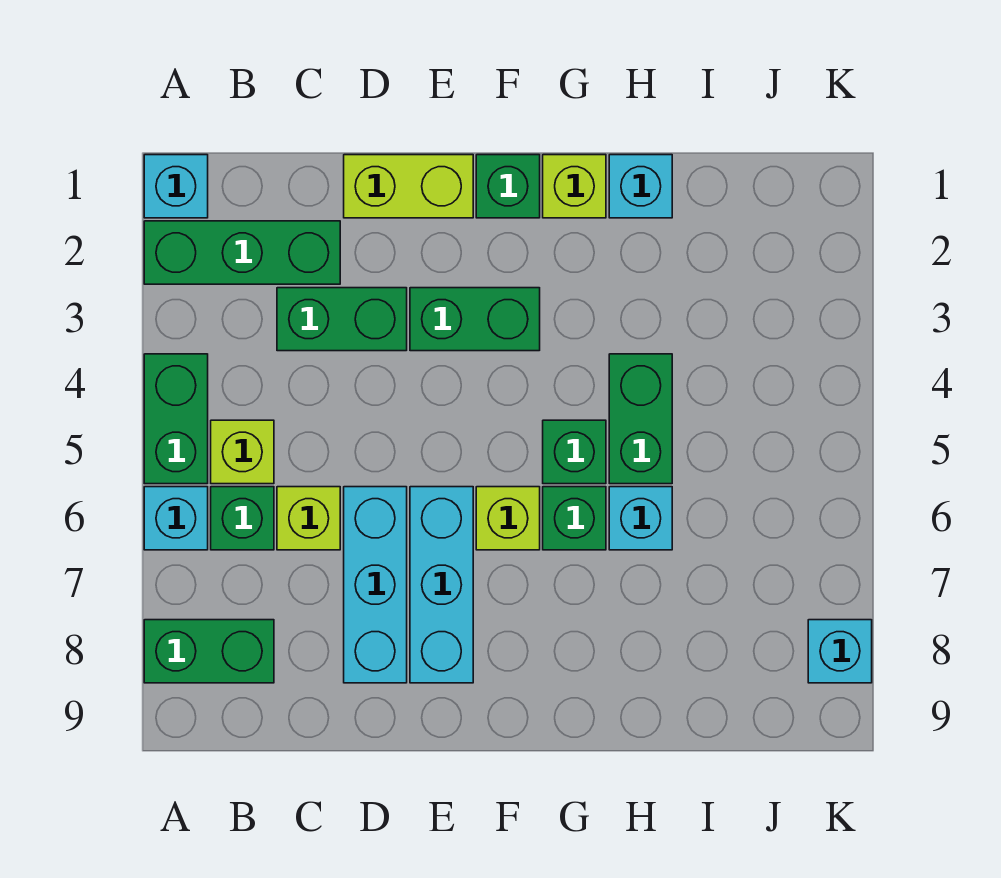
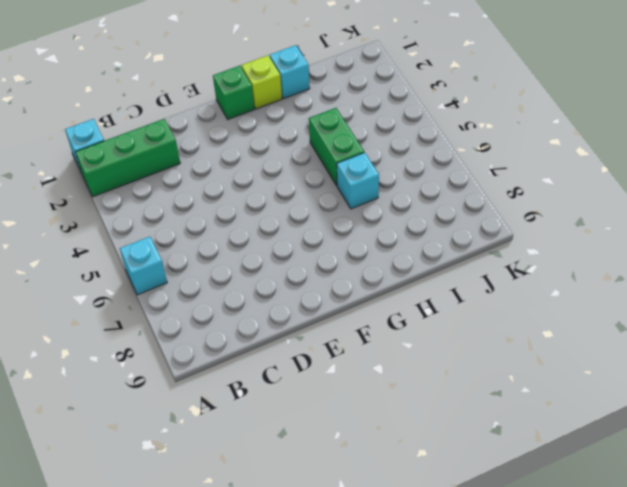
none -> green 1x2 brick [144,354,208,484]
none -> green 1x2 brick [144,620,274,683]
none -> lime 1x1 brick [211,420,274,484]

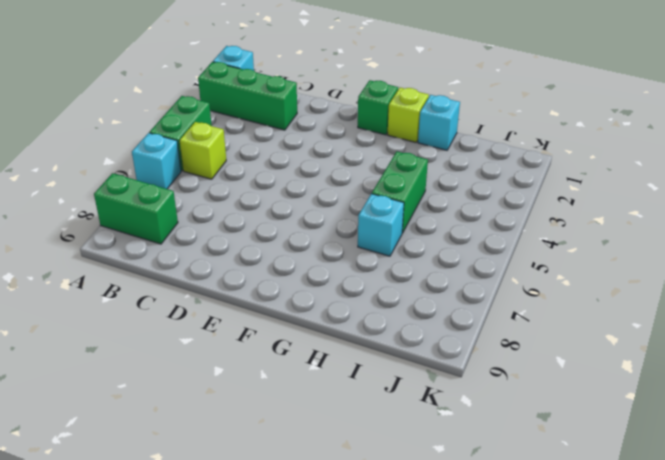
none -> green 1x1 brick [211,487,274,550]
none -> green 1x2 brick [277,288,407,351]
none -> lime 1x1 brick [277,487,340,550]

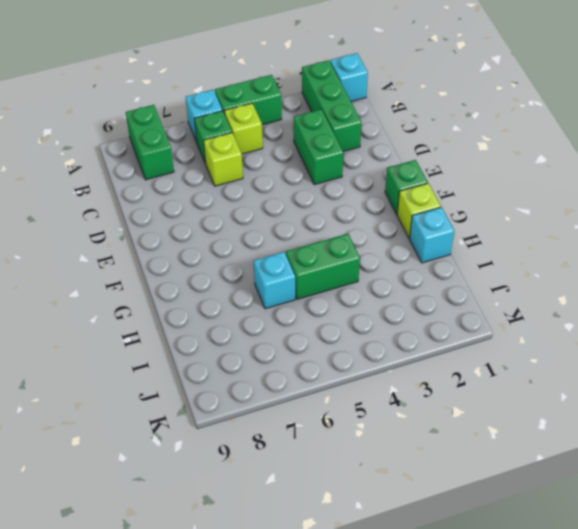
none -> lime 1x2 brick [344,155,473,218]
none -> cyan 1x3 brick [344,487,407,683]
none -> green 1x2 brick [410,288,540,351]

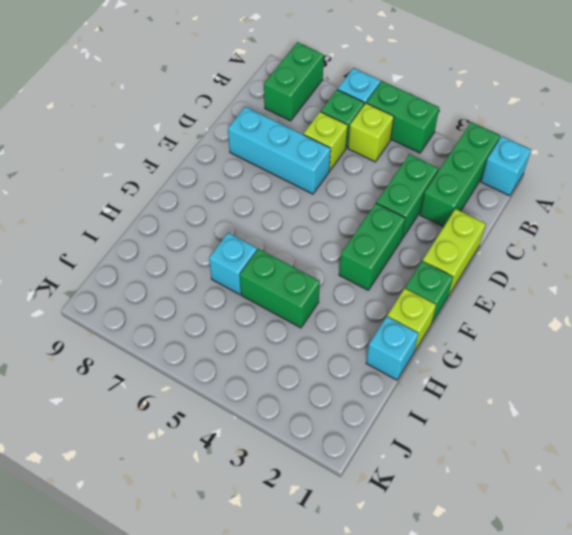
none -> cyan 1x3 brick [410,487,473,683]
none -> lime 1x1 brick [476,487,540,550]
none -> green 1x1 brick [543,420,606,484]

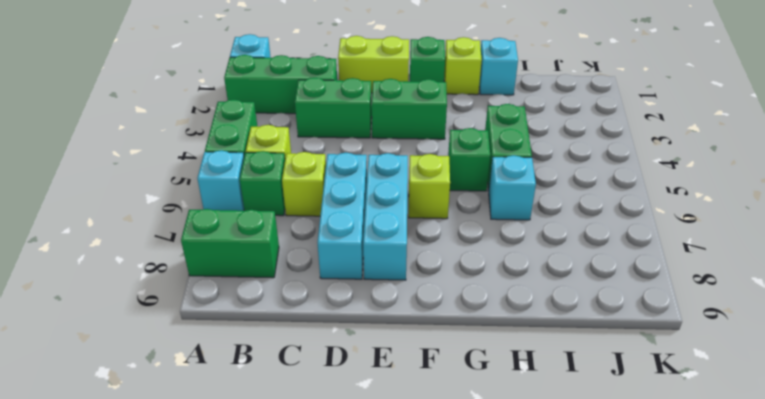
none -> green 1x1 brick [543,487,606,550]
none -> cyan 1x1 brick [808,620,872,683]

